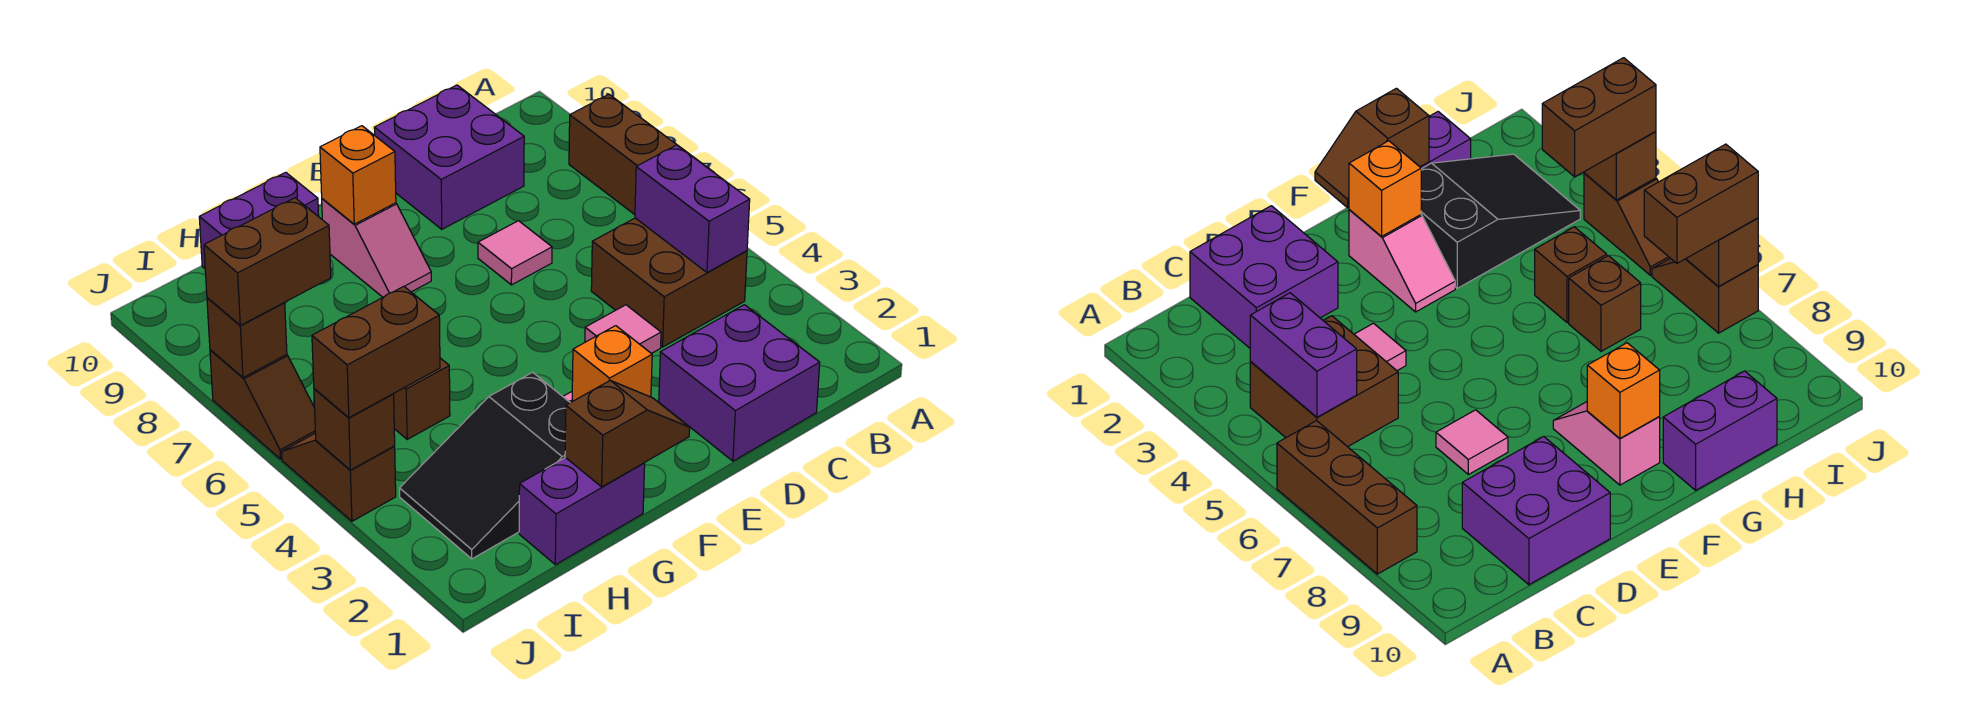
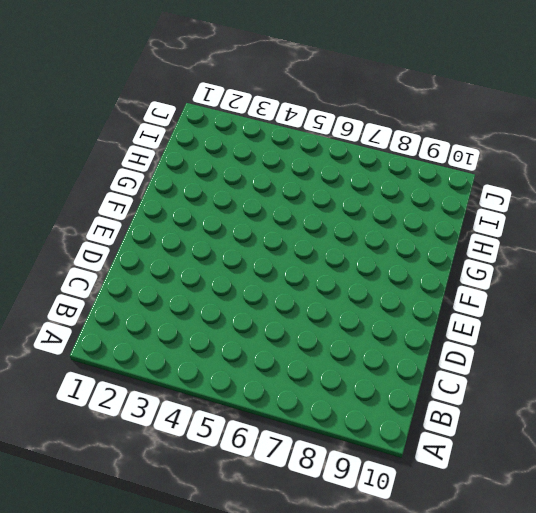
none -> brown 1x3 brick [569,94,713,215]
none -> brown 2x2 brick [591,218,747,347]
none -> purple 2x2 brick [659,305,820,461]

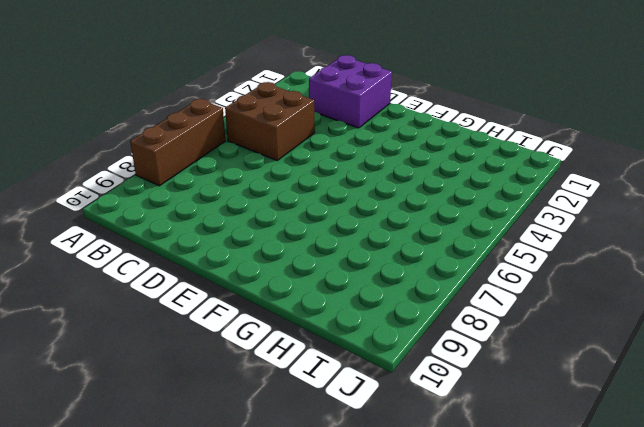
none -> purple 2x2 brick [374,85,524,229]
none -> pink 1x1 tile [585,305,661,354]
none -> pink 1x1 tile [478,221,552,285]

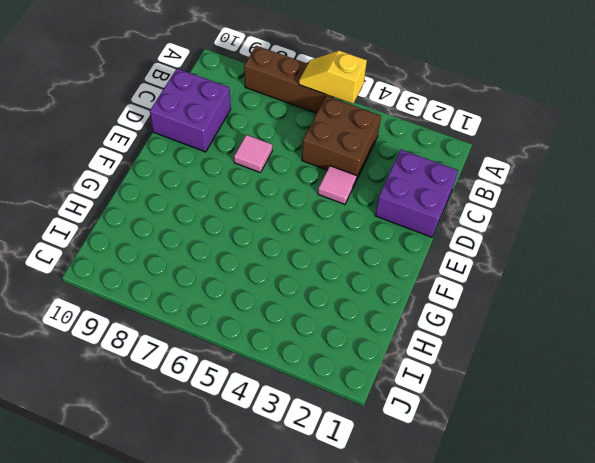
yellow 1x2 slope [299,51,367,104] -> none
none -> pink 1x2 slope [1349,210,1455,312]
none -> pink 1x2 slope [322,199,431,297]
none -> purple 1x2 brick [519,457,645,565]

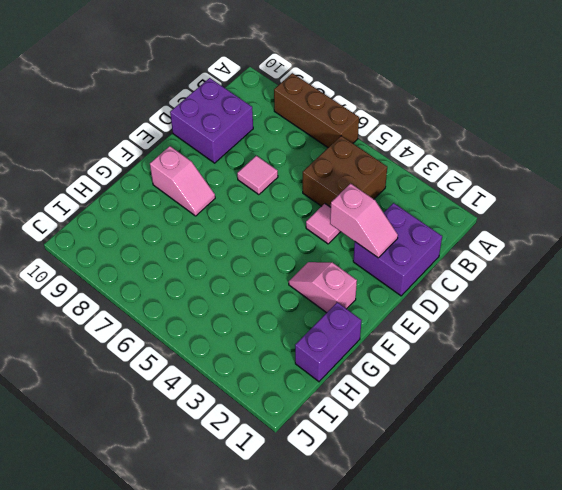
pink 1x2 slope [330,184,398,258] -> none
none -> black 2x3 slope [400,372,570,559]
none -> purple 1x2 brick [199,172,319,268]
none -> brown 1x1 brick [394,358,450,439]

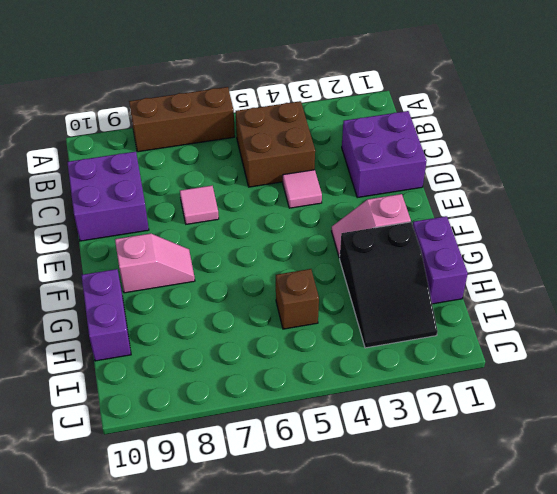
none -> brown 1x1 brick [1569,256,1641,351]
none -> brown 1x2 slope [282,433,396,521]
none -> brown 1x2 slope [210,350,316,459]

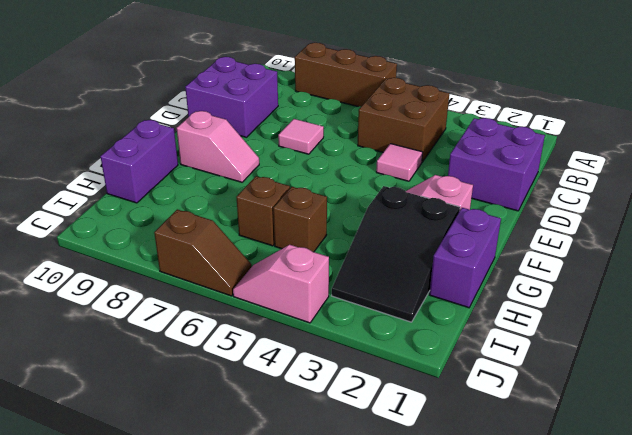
pink 1x2 slope [233,245,329,323] -> brown 1x2 slope [282,433,396,521]
none -> purple 1x2 brick [635,145,750,272]
none -> brown 1x2 slope [565,381,690,487]
none -> orange 1x1 brick [572,326,652,401]

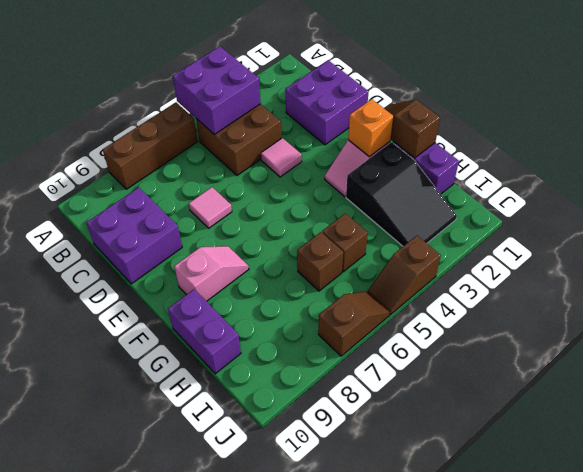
purple 2x2 brick [173,46,261,134] -> purple 1x2 brick [635,145,750,272]
none -> orange 1x1 brick [320,126,396,224]
none -> brown 1x1 brick [314,389,395,470]
none -> brown 1x1 brick [207,298,287,378]

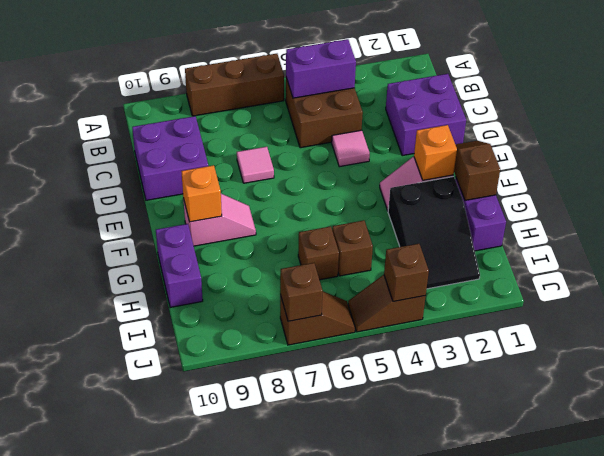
none -> brown 1x2 brick [312,286,440,418]
none -> brown 1x2 brick [204,198,331,325]

